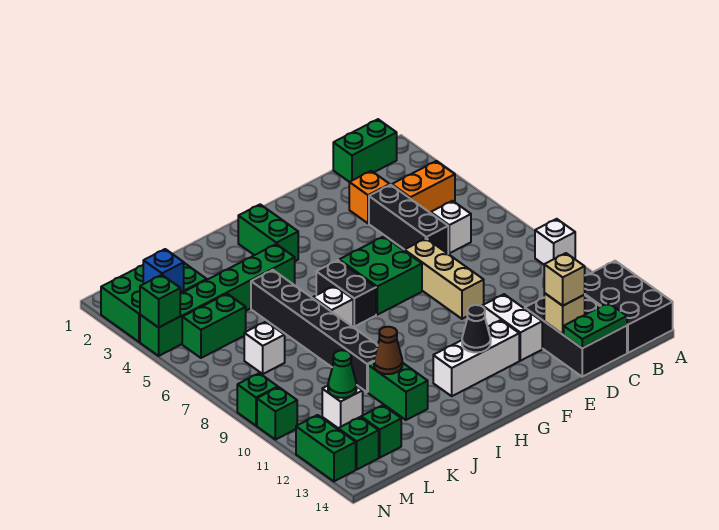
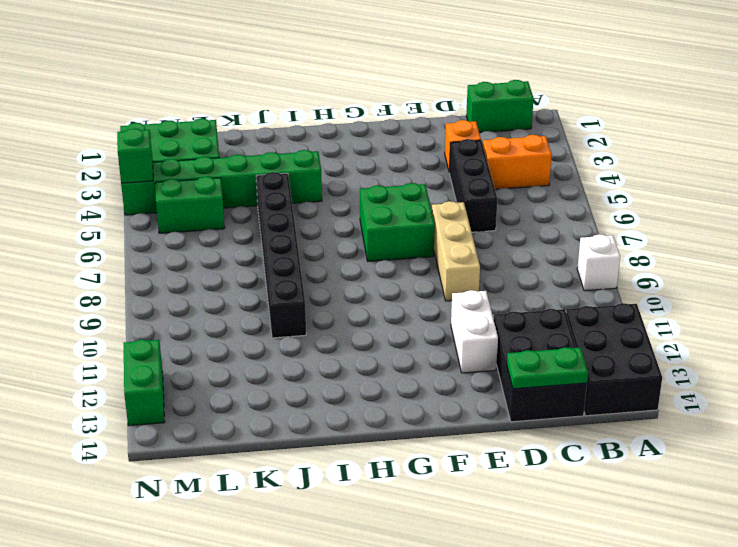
none -> white 1x1 brick [431,201,471,253]
none -> white 1x3 brick [433,320,519,396]
none -> green 1x2 brick [238,204,298,261]
none -> black 1x2 brick [316,260,376,327]

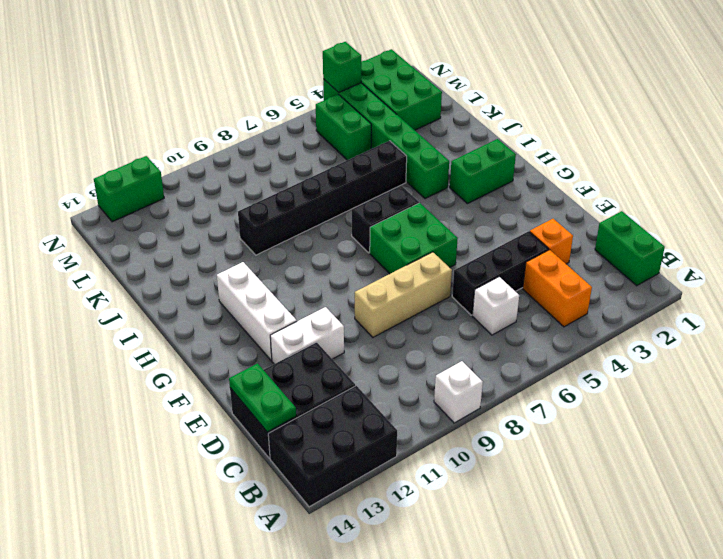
none -> white 1x1 brick [313,286,353,327]
none -> green 1x2 brick [368,362,428,420]
none -> white 1x1 brick [244,322,285,374]
none -> white 1x1 brick [322,386,363,428]

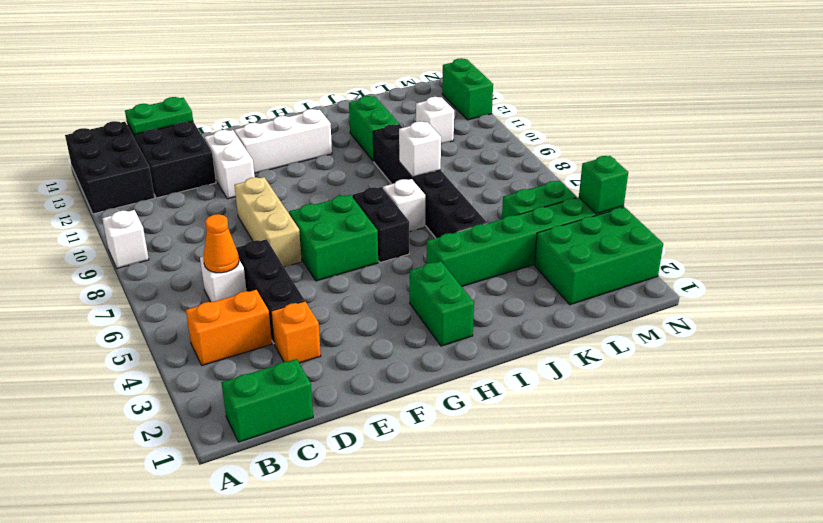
orange 1x1 cone [203,214,239,273] -> none
white 1x1 brick [399,121,441,177] -> white 1x1 brick moved to [244,322,285,374]
none -> green 1x1 brick [361,405,401,458]
none -> green 1x1 brick [338,417,379,469]
none -> green 1x1 brick [237,373,278,426]
none -> green 1x1 brick [257,387,297,440]

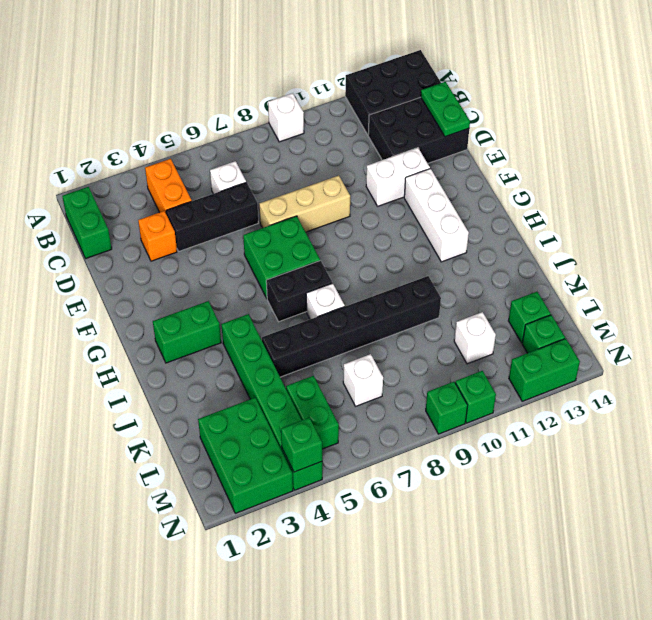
none -> green 1x2 brick [368,362,428,420]
none -> tan 1x1 brick [544,293,585,334]
none -> black 1x1 cone [462,305,491,352]
none -> brown 1x1 cone [374,327,402,374]

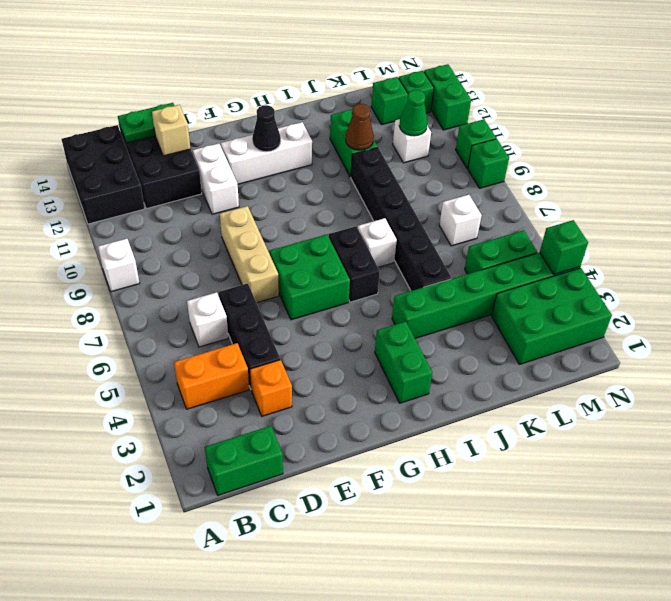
none -> blue 1x1 brick [143,249,184,292]
none -> tan 1x1 brick [544,253,585,306]

